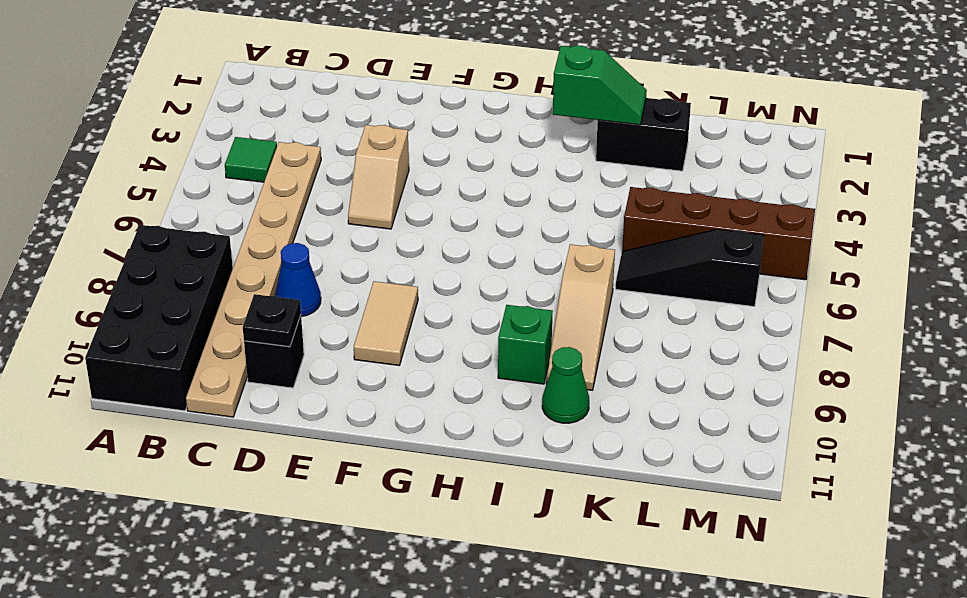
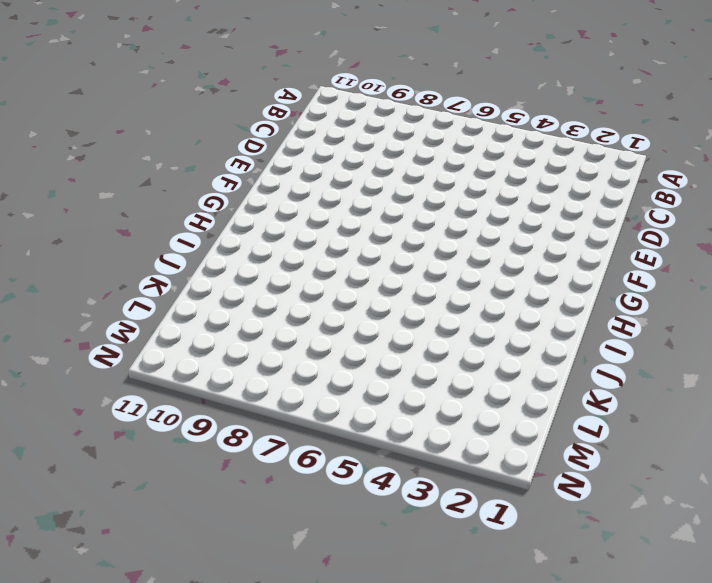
none -> black 2x4 brick [85,225,233,411]
none -> green 1x1 tile [225,137,277,182]
none -> tan 1x8 plate [186,142,321,417]

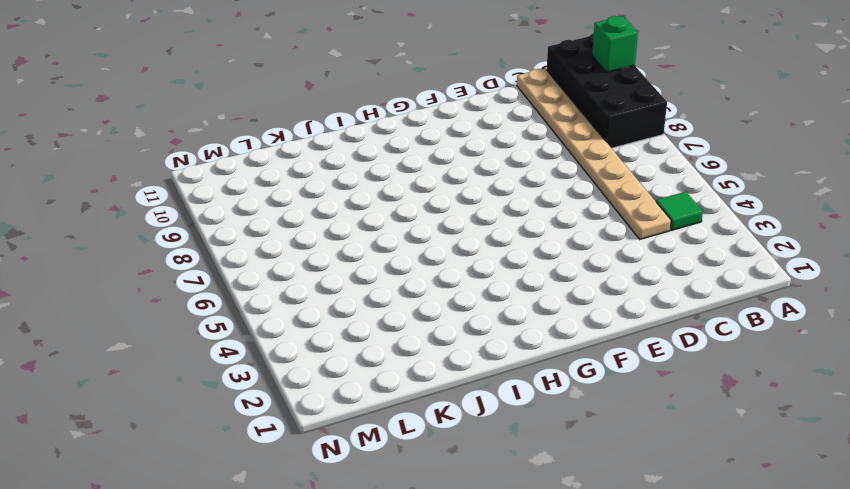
green 1x1 brick [592,16,638,72] -> green 1x1 brick moved to [498,305,553,384]
none -> blue 1x1 cone [275,243,321,317]
none -> black 1x1 brick [244,315,304,388]
none -> tan 1x2 slope [348,125,409,229]

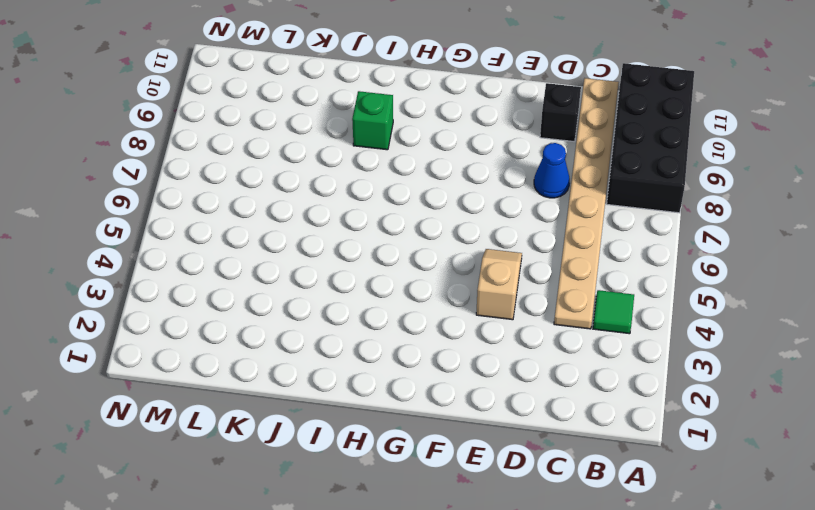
none -> tan 1x2 tile [354,281,418,365]
none -> black 1x2 brick [596,98,691,171]
none -> tan 1x3 slope [546,244,615,390]

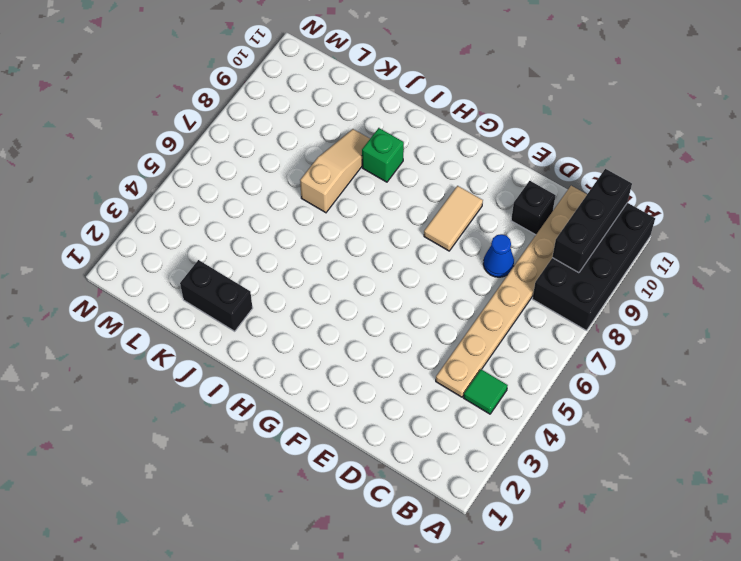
black 1x3 brick [552,169,632,273] -> none
none -> tan 1x2 slope [348,125,409,229]
none -> green 1x1 cone [542,347,589,423]
none -> brown 1x4 brick [622,187,815,280]

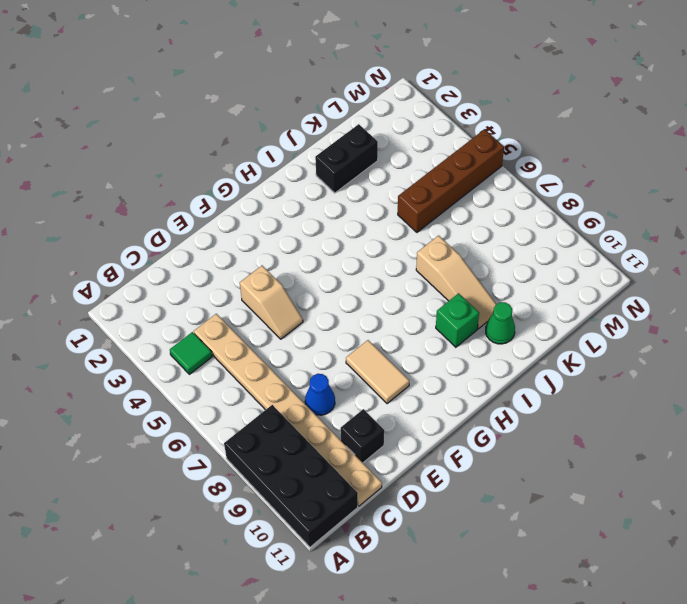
none -> black 1x3 slope [616,229,764,307]
none -> black 1x1 plate [243,294,301,347]
none -> green 1x2 slope [553,46,647,125]

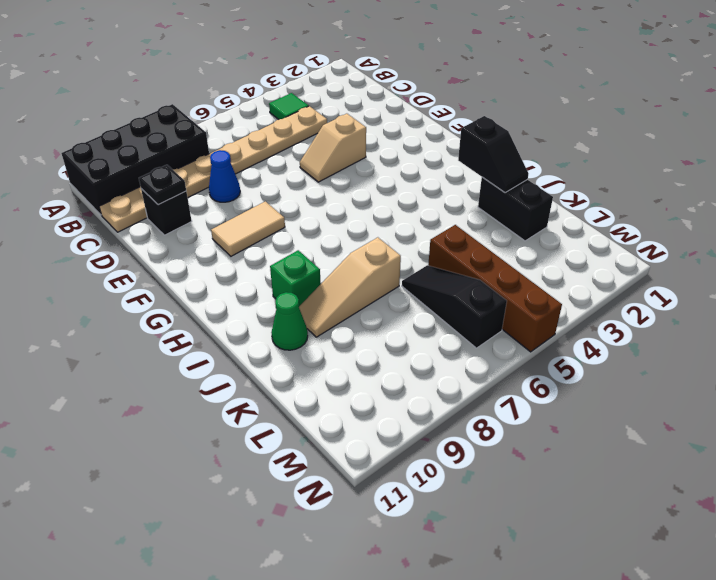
black 1x2 slope [458,116,528,193] -> green 1x2 slope [553,46,647,125]

